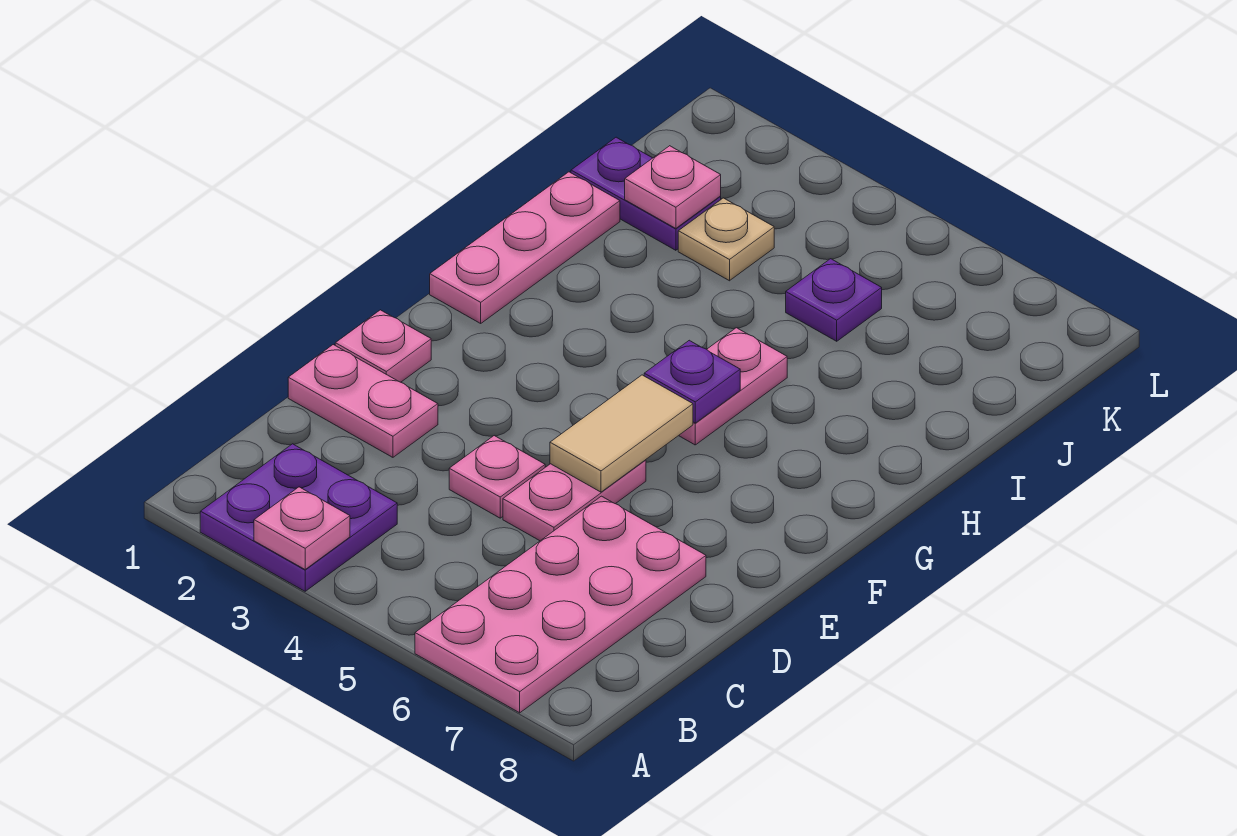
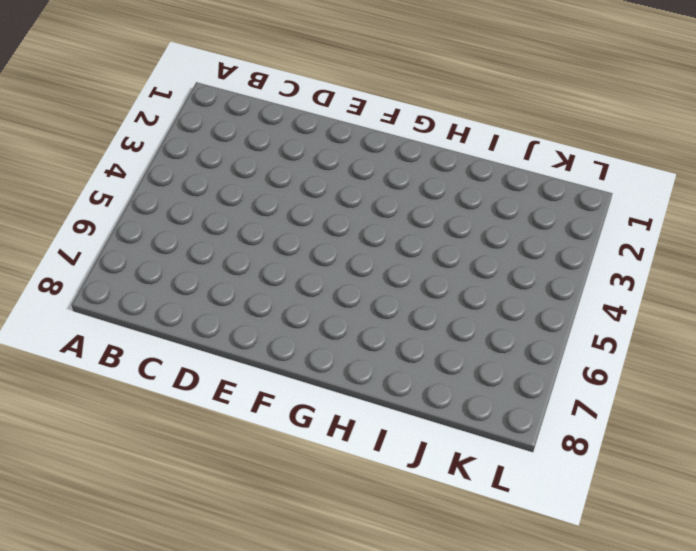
none -> purple 2x2 plate [200,444,397,591]
none -> pink 2x4 plate [415,496,706,713]
none -> pink 1x2 plate [288,345,438,457]

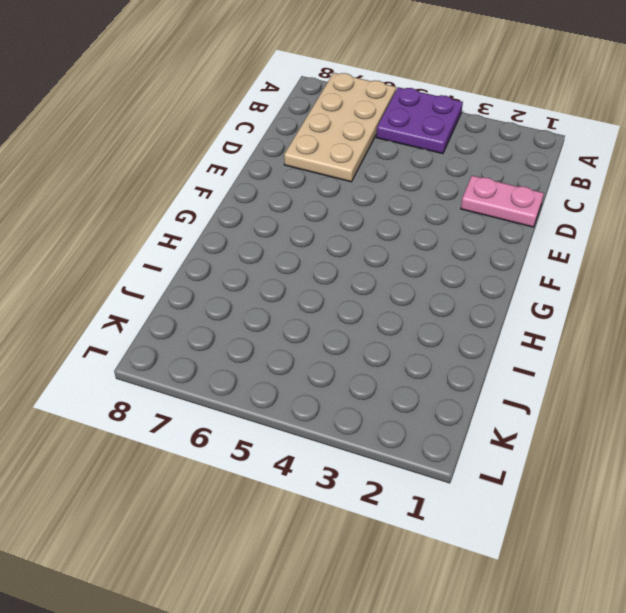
purple 2x2 plate [376,87,463,154] -> purple 2x2 plate moved to [200,444,397,591]
tan 2x4 plate [284,73,396,182] -> pink 2x4 plate [415,496,706,713]
none -> pink 1x1 plate [449,436,545,518]
none -> pink 1x2 plate [503,460,646,541]
none -> pink 1x1 plate [335,310,431,382]

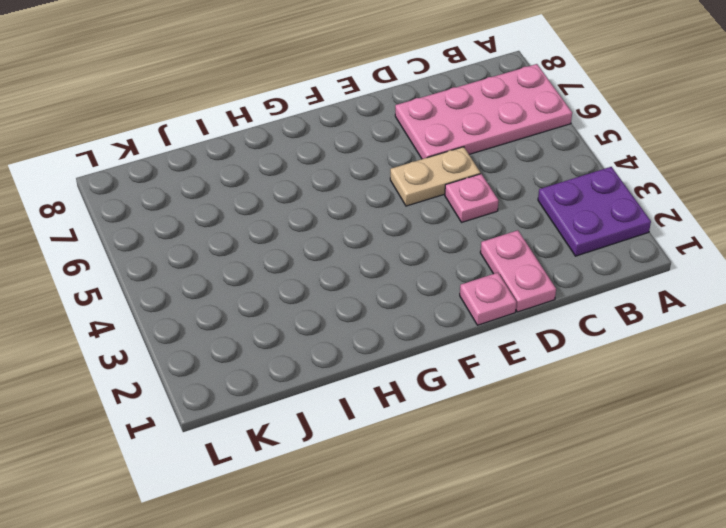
tan 1x2 plate [390,147,480,206] -> pink 1x2 plate [503,460,646,541]
none -> pink 1x3 plate [430,172,620,323]
none -> pink 1x2 plate [679,328,787,445]
none -> purple 1x2 plate [571,137,721,250]

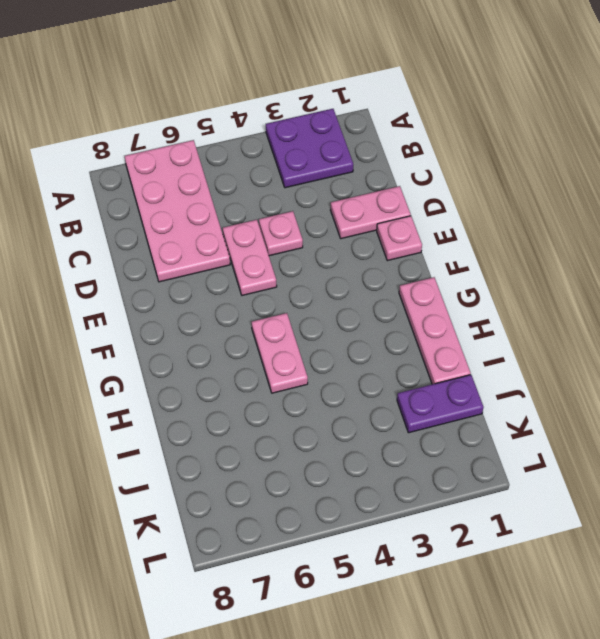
none -> tan 1x1 plate [678,198,774,281]
none -> purple 1x1 plate [786,259,882,341]
none -> pink 1x1 plate [254,487,350,569]

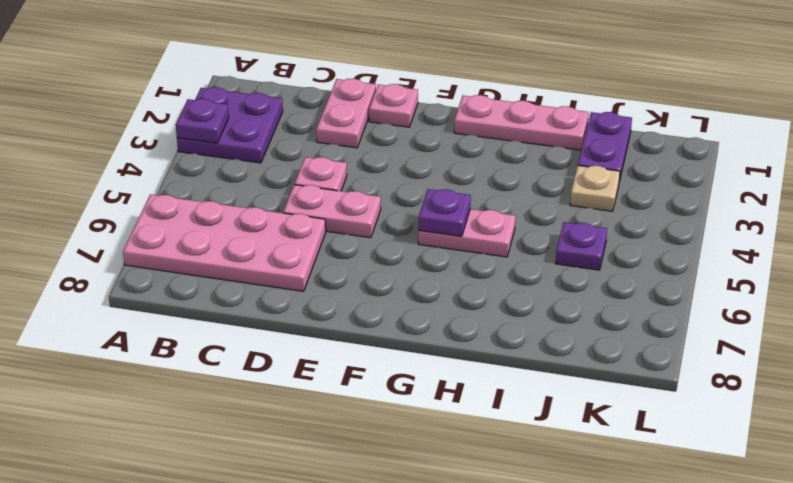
purple 1x1 plate [176,99,229,143] -> pink 1x1 plate [254,487,350,569]
none -> tan 1x2 tile [550,375,693,492]
none -> pink 1x1 plate [625,146,721,228]

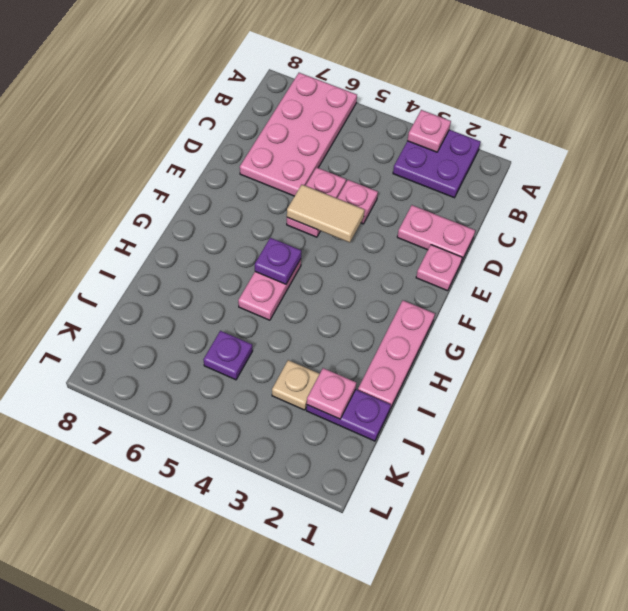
tan 1x2 tile [287,185,364,243] -> tan 1x2 tile turned to [550,375,693,492]

